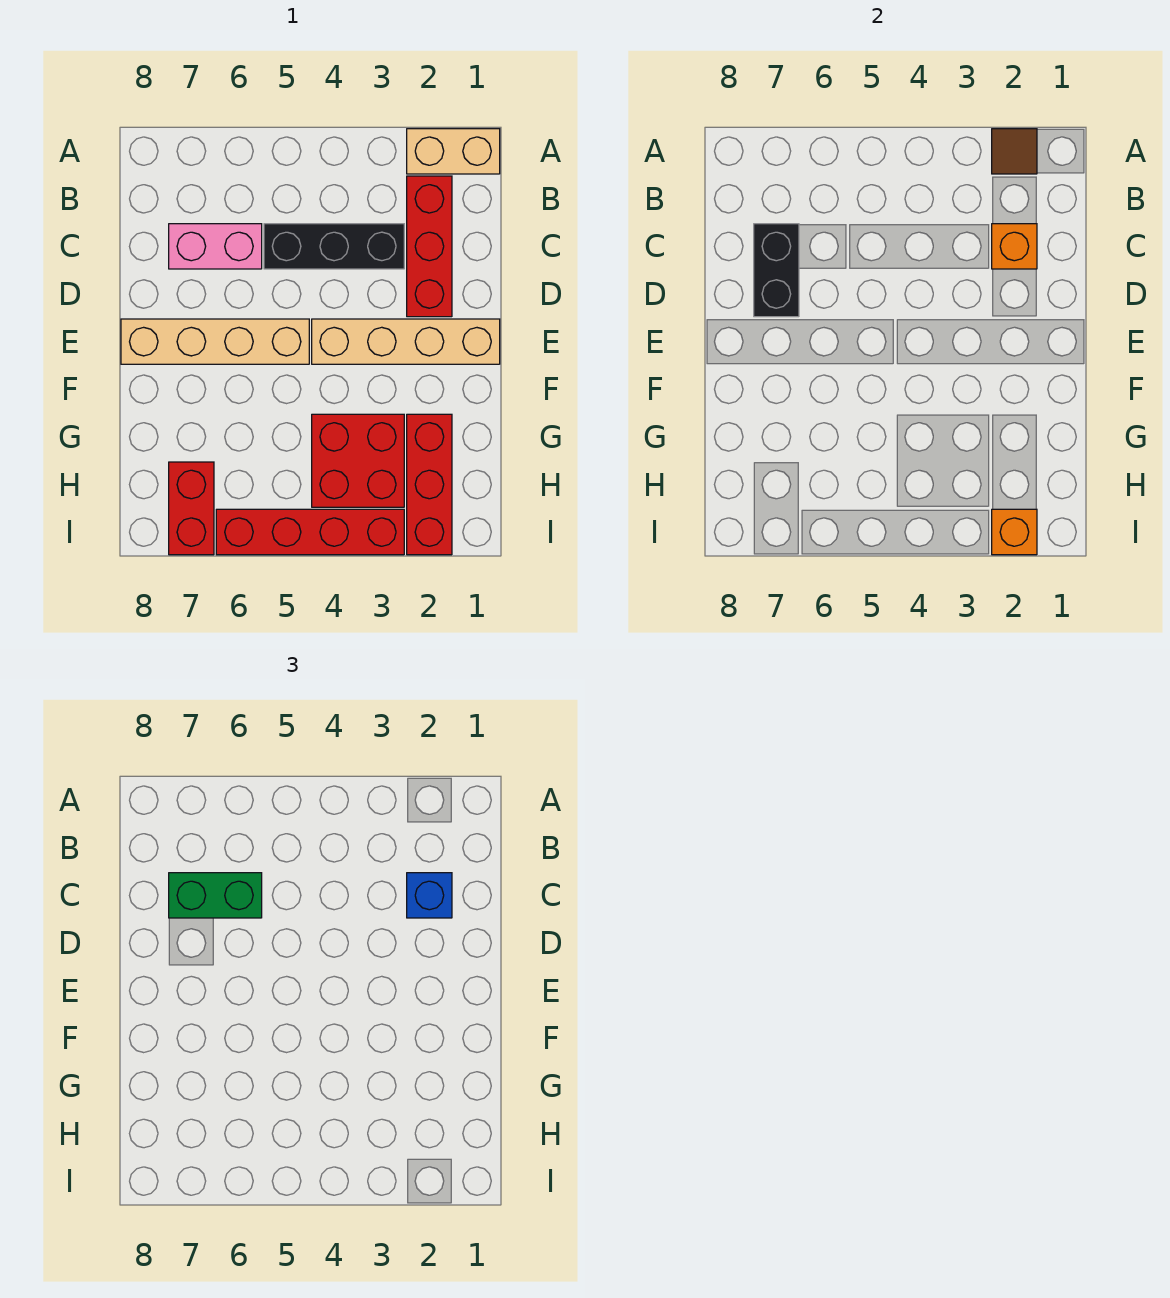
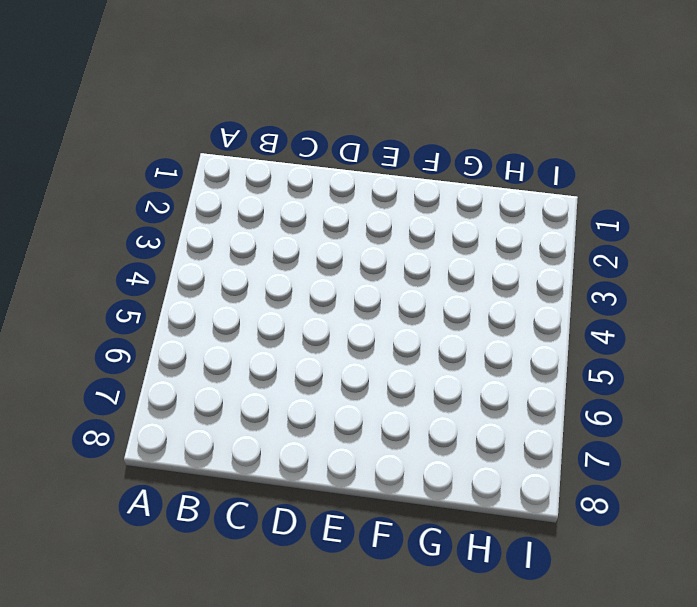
none -> tan 1x2 brick [407,129,500,174]
none -> red 1x3 brick [407,176,452,317]
none -> black 1x3 brick [264,224,404,269]

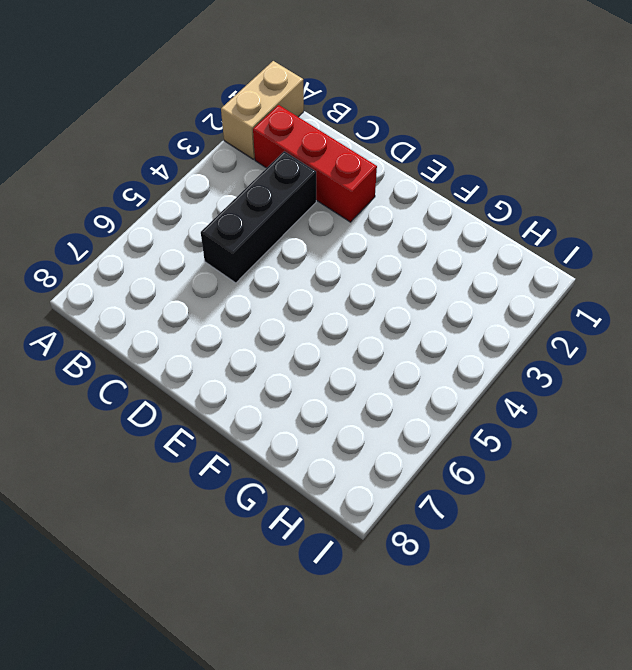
none -> pink 1x2 brick [169,224,262,269]
none -> tan 1x4 brick [312,319,500,364]
none -> tan 1x4 brick [121,319,309,364]

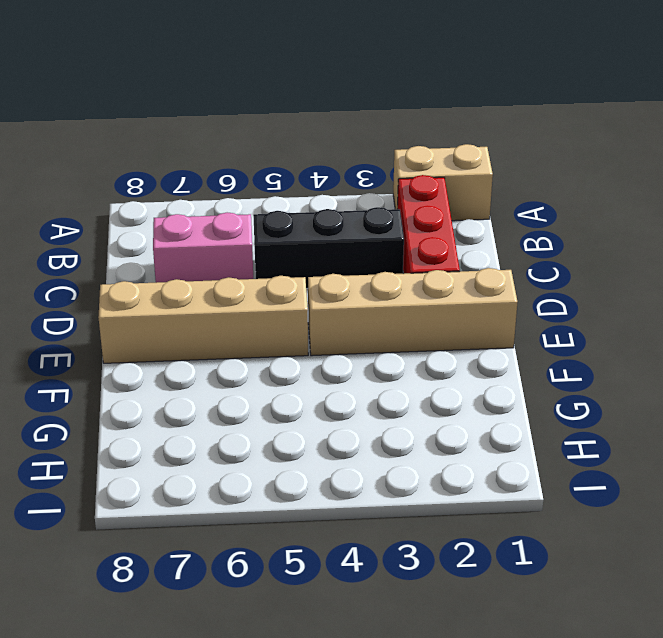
none -> red 1x3 brick [407,414,452,555]
none -> red 2x2 brick [312,414,404,507]
none -> red 1x2 brick [169,462,214,555]

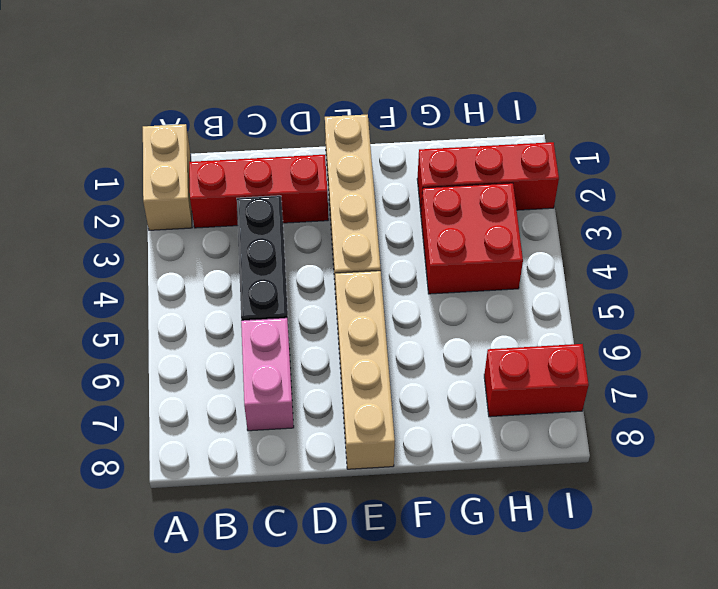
none -> red 1x4 brick [216,509,404,555]
none -> brown 1x1 tile [992,129,1037,174]
none -> orange 1x1 brick [992,224,1037,269]

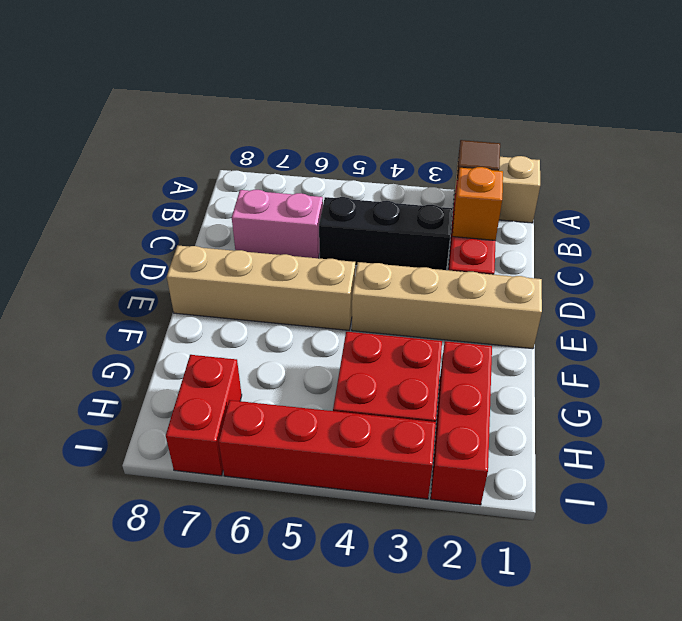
none -> black 1x2 brick [754,224,799,317]
none -> orange 1x1 brick [992,509,1037,555]
none -> blue 1x1 brick [407,873,452,918]

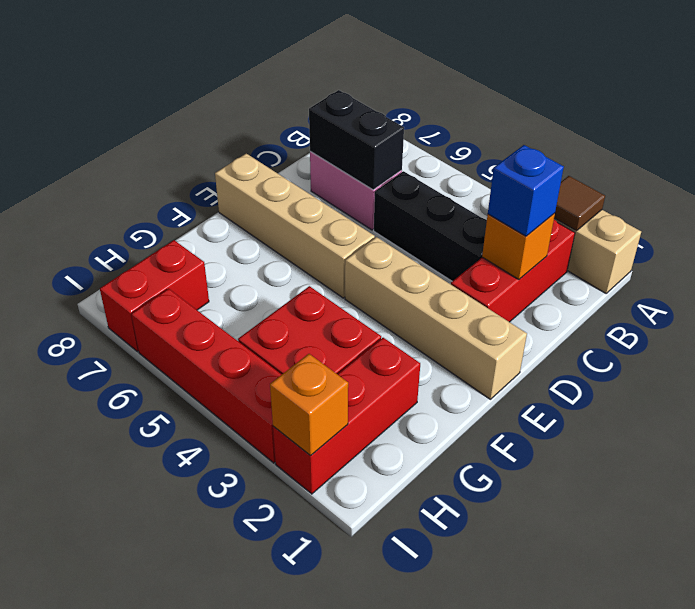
black 1x2 brick [309,90,404,190] -> black 1x2 brick turned to [754,224,799,317]
none -> green 1x2 brick [169,873,262,918]

